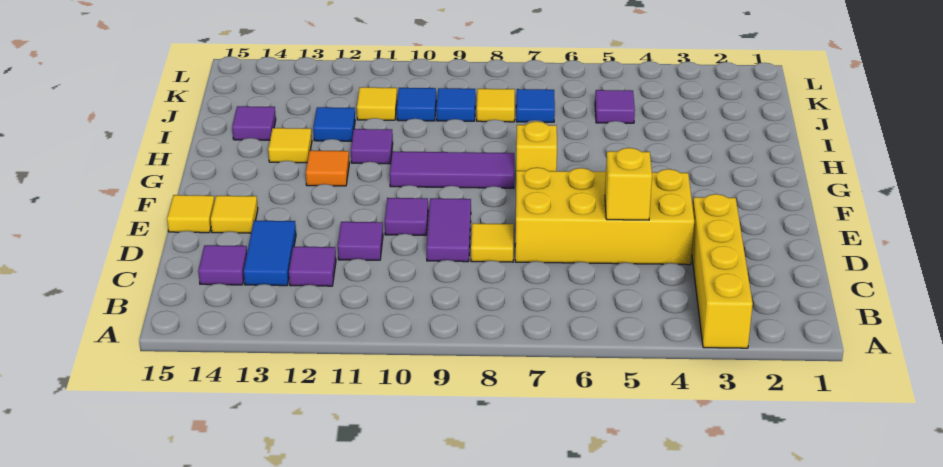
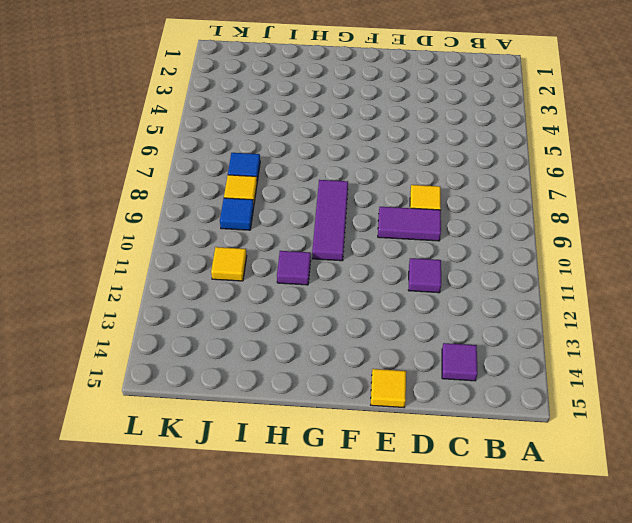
none -> yellow 1x4 brick [692,194,753,348]
none -> purple 1x1 tile [289,247,336,286]
none -> blue 1x2 tile [244,221,296,286]

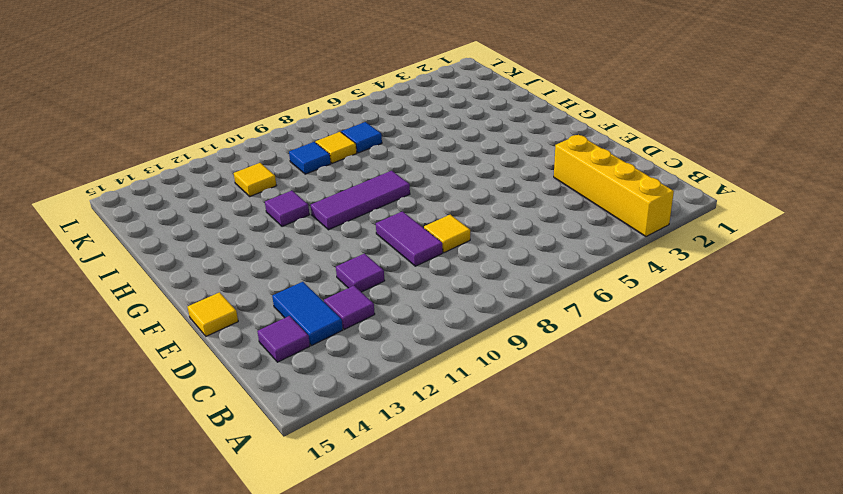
none -> yellow 2x4 brick [515,167,694,265]
none -> purple 1x1 tile [385,198,428,235]
none -> yellow 1x1 tile [211,196,258,233]

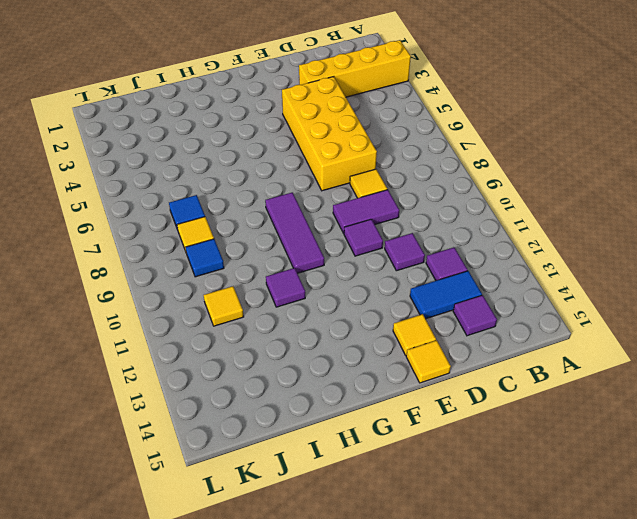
none -> yellow 1x1 brick [516,121,557,171]
none -> orange 1x1 tile [306,150,349,186]
none -> yellow 1x1 tile [268,128,312,163]

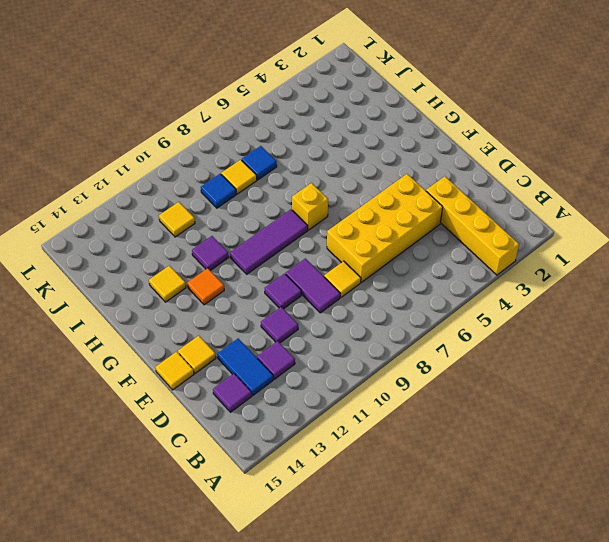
none -> blue 1x1 tile [313,107,355,141]
none -> purple 1x1 tile [232,106,276,140]
none -> purple 1x1 tile [595,90,635,123]

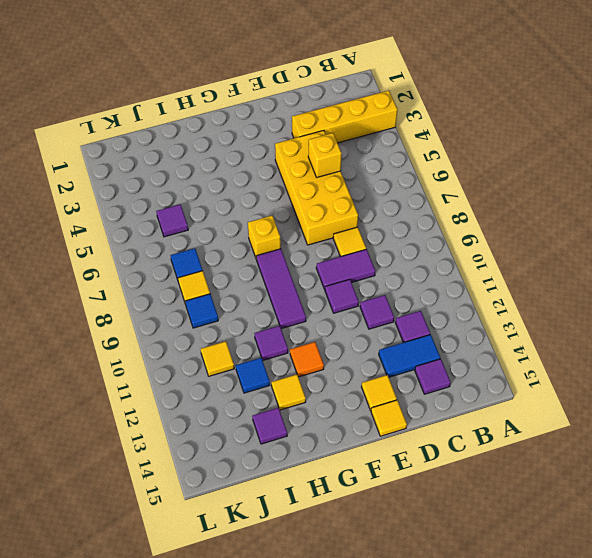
none -> blue 1x1 tile [397,88,436,121]

